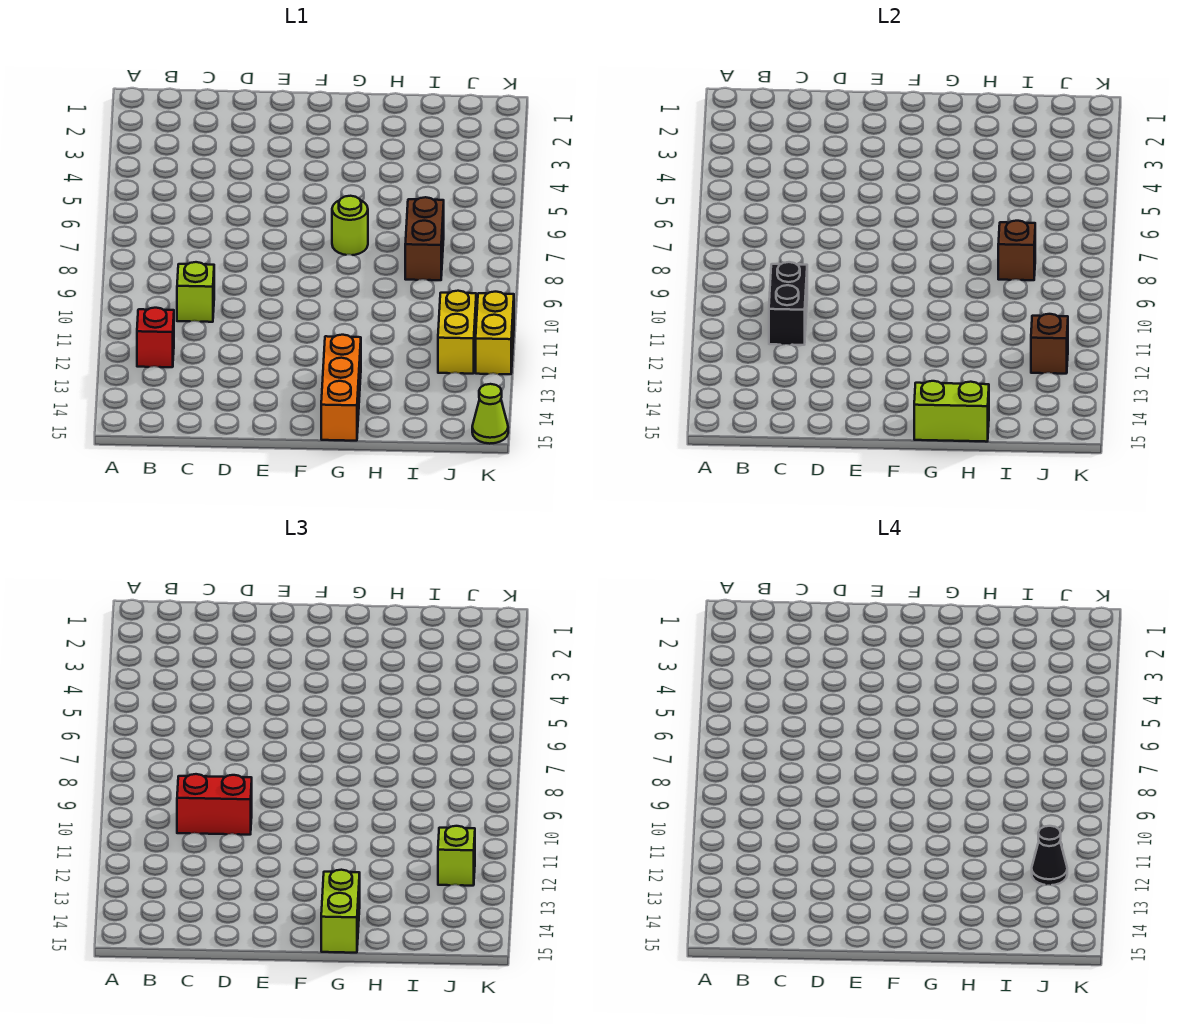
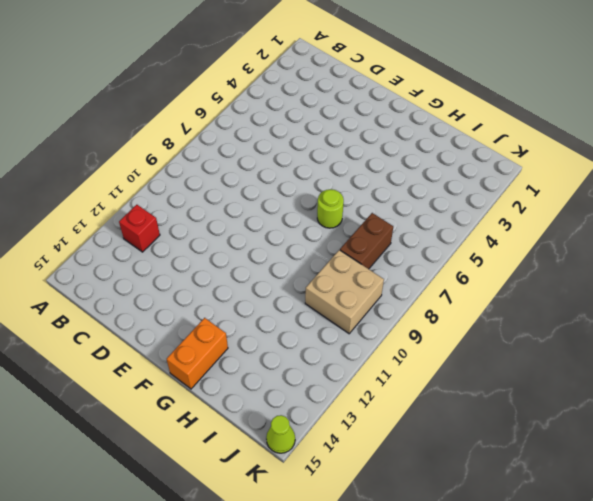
orange 1x2 brick [167,318,228,389] -> orange 1x3 brick [321,335,361,441]
tan 2x2 brick [305,250,384,334] -> none
none -> lime 1x1 brick [177,262,214,322]
none -> yellow 1x2 brick [438,291,476,374]
none -> yellow 1x2 brick [476,292,514,374]

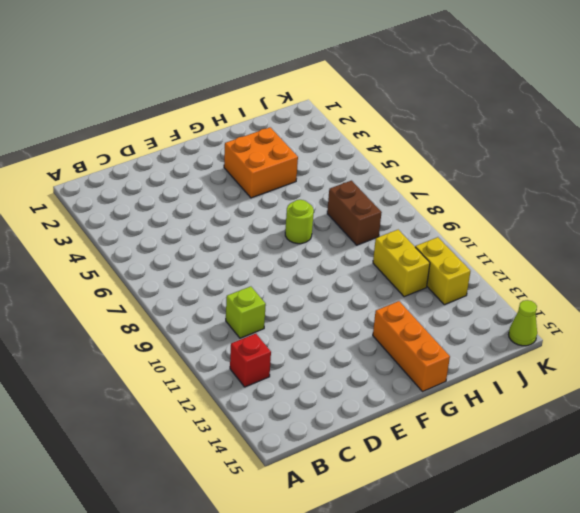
orange 2x2 brick [224,127,298,198] -> none
yellow 1x2 brick [373,230,430,297] -> yellow 1x2 brick moved to [476,292,514,374]
none -> black 1x2 brick [769,262,807,345]
none -> lime 1x2 brick [914,381,989,442]
none -> brown 1x1 brick [998,221,1035,280]

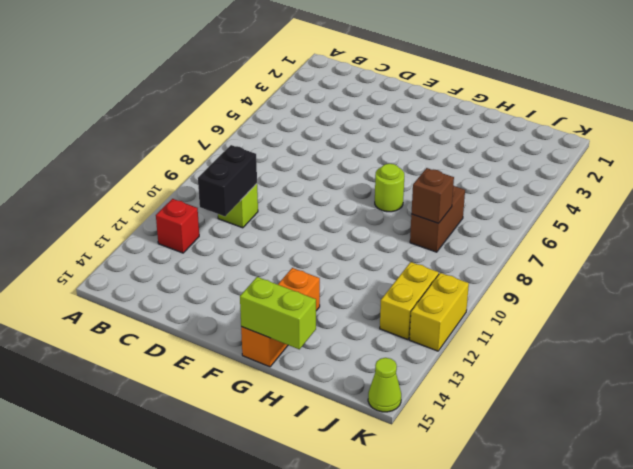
none -> brown 1x1 brick [1031,314,1068,374]
none -> red 1x2 brick [177,774,252,835]
none -> lime 1x2 brick [321,870,360,953]

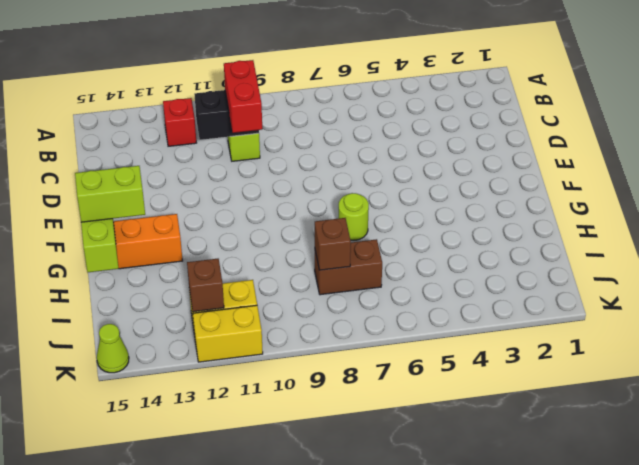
none -> lime 1x1 brick [438,826,475,886]
none -> black 1x1 cone [1032,826,1067,885]

